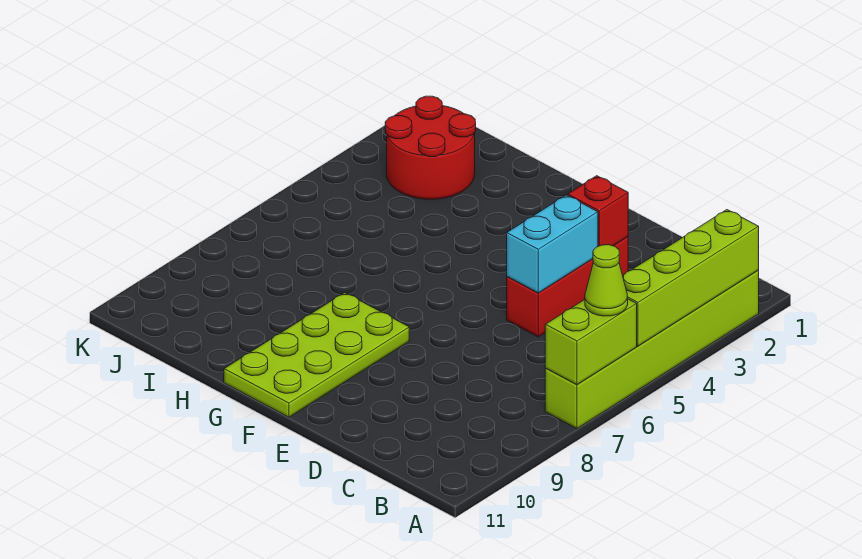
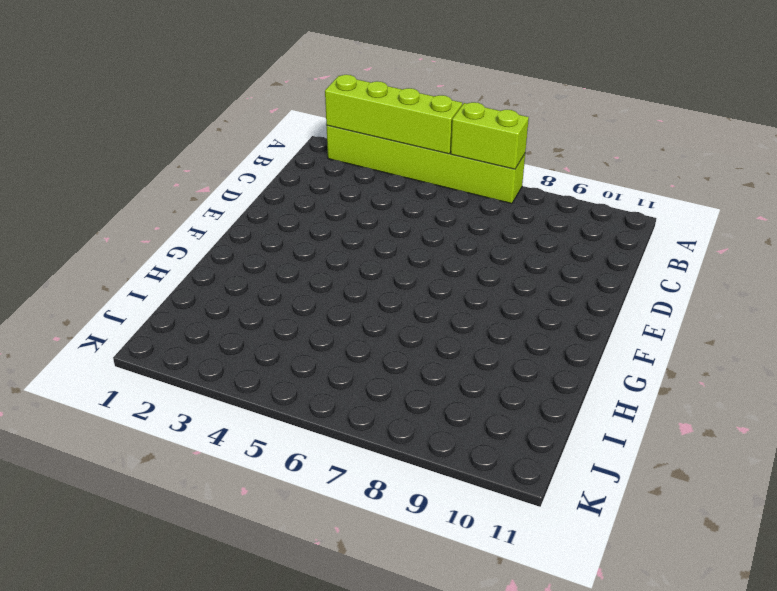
none -> red 1x3 brick [507,237,628,337]
none -> lime 2x4 plate [224,292,409,417]

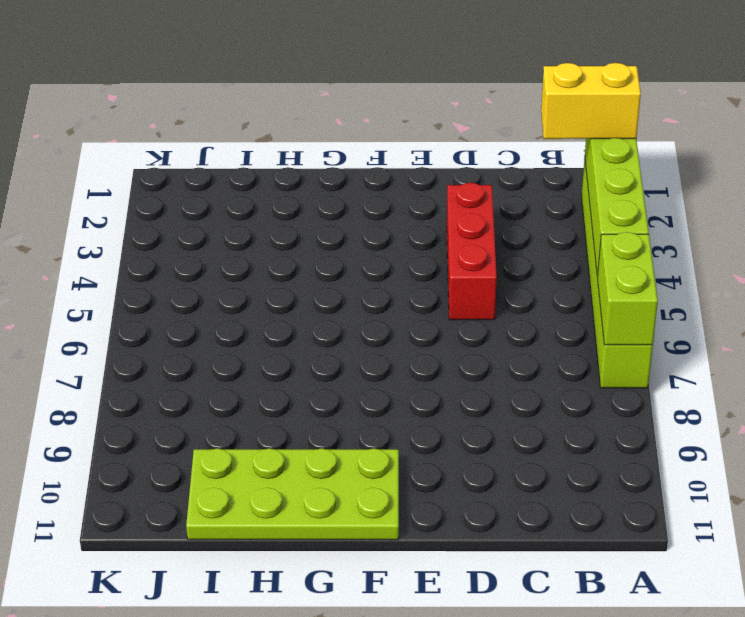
yellow 1x2 brick [541,63,641,139] -> none
lime 2x4 plate [186,448,399,540] -> lime 2x4 plate turned to [224,292,409,417]
none -> red 2x2 round brick [385,96,476,199]
none -> red 1x1 brick [568,176,628,246]

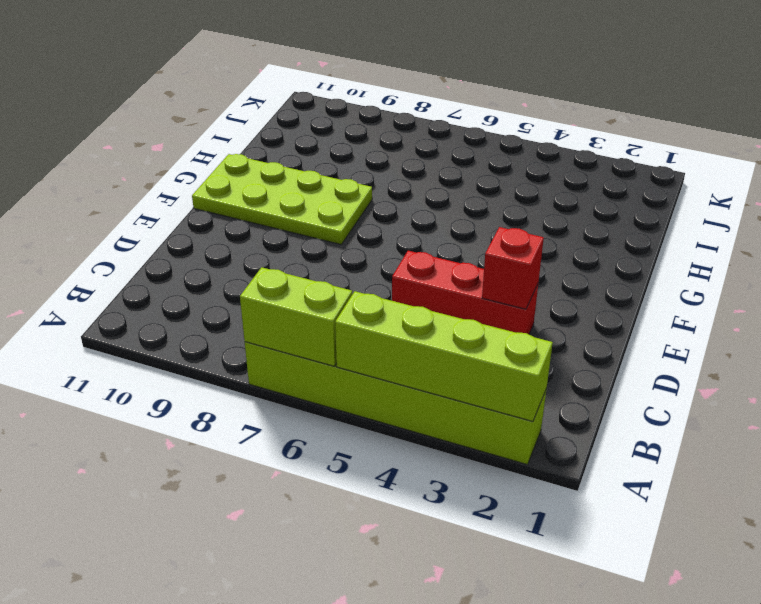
none -> red 2x2 round brick [385,96,476,199]
none -> cyan 1x2 brick [507,195,598,293]

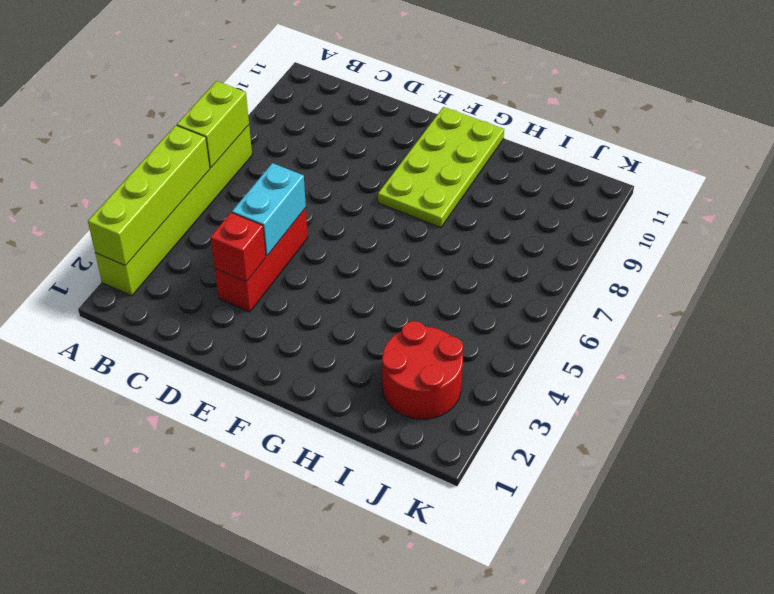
none -> lime 1x1 cone [585,245,628,316]

